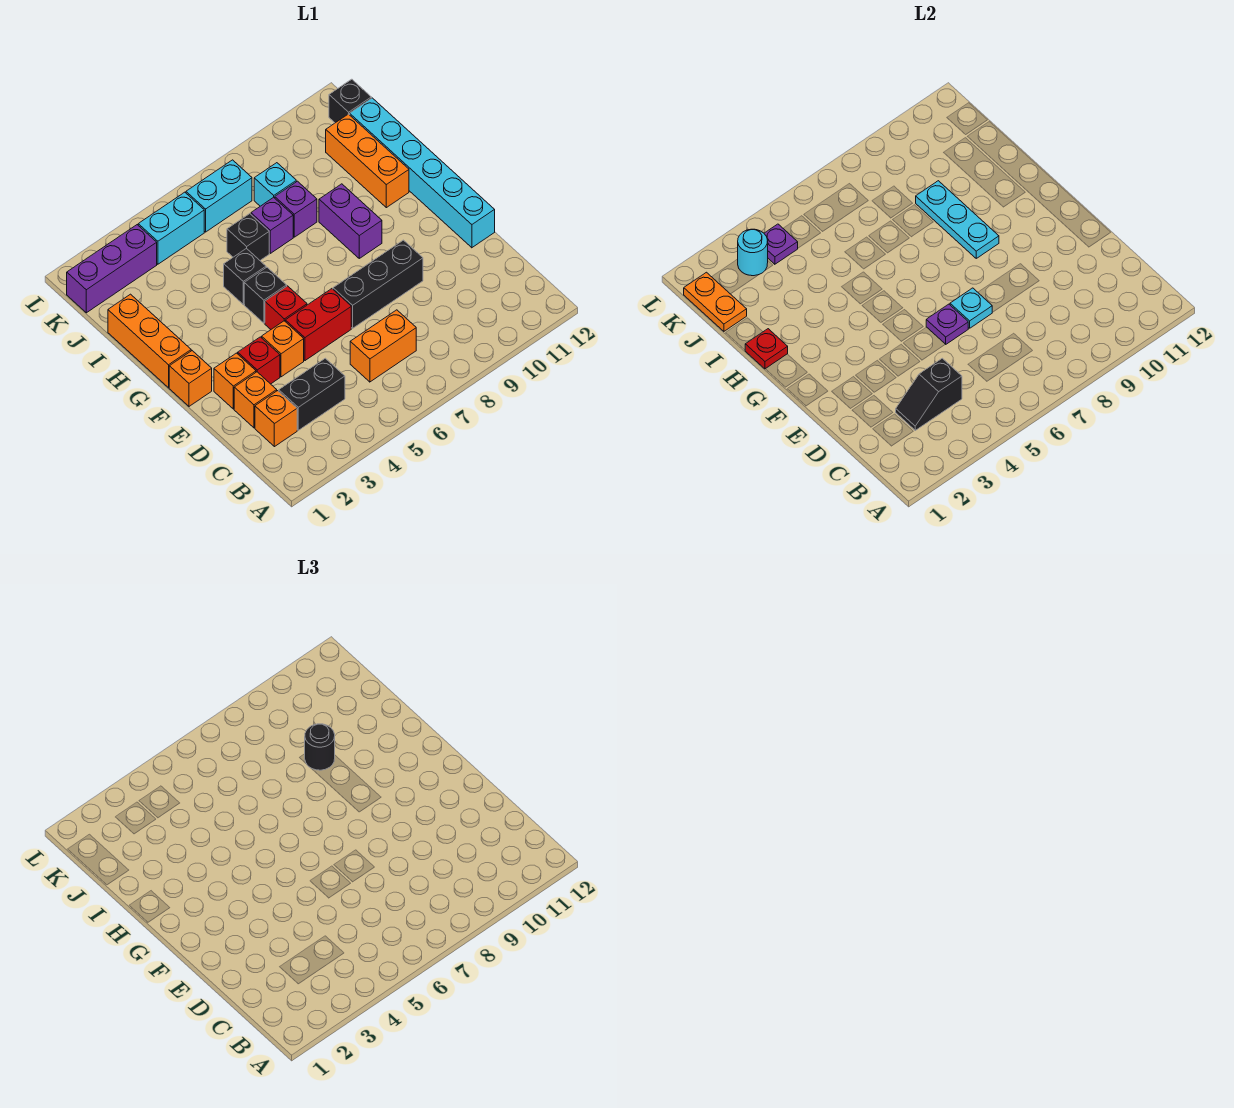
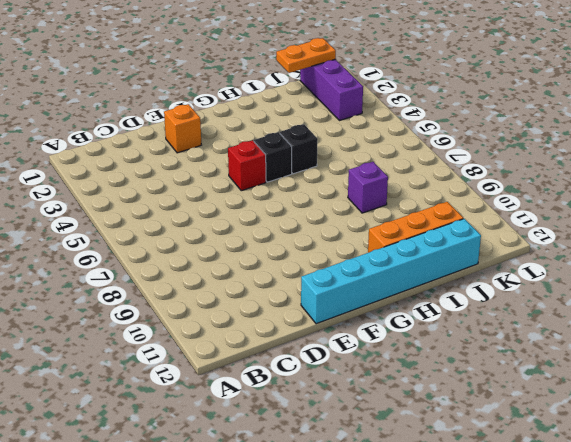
none -> orange 1x1 brick [255,391,297,447]
none -> black 1x2 brick [279,358,345,430]
none -> orange 1x2 brick [350,310,416,382]
none -> orange 1x1 brick [234,372,277,428]

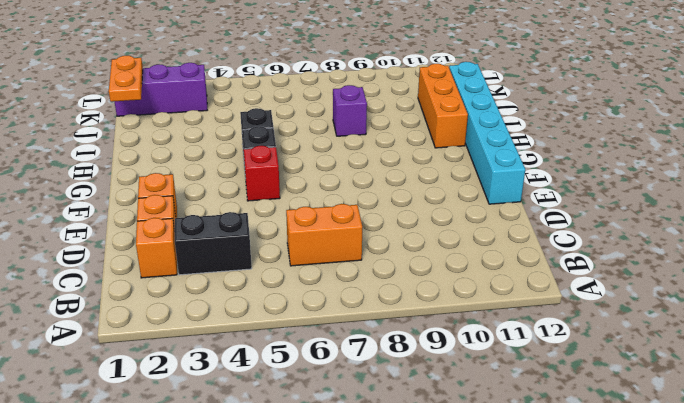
none -> red 1x1 brick [238,337,280,384]
none -> orange 1x1 brick [262,321,304,377]
none -> red 1x2 brick [285,289,351,361]
none -> black 1x3 brick [333,240,423,328]

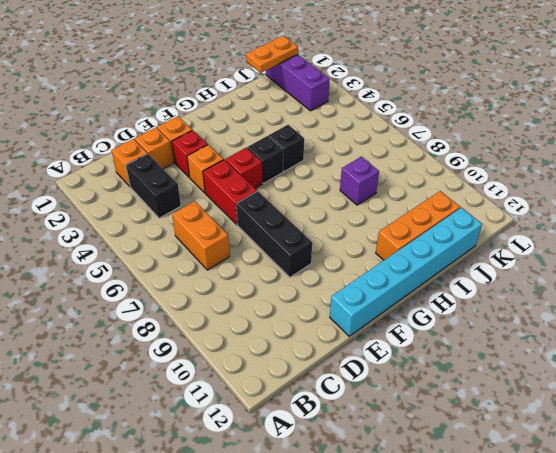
none -> orange 1x1 brick [169,351,212,406]
none -> orange 1x3 brick [108,294,191,388]
none -> purple 1x2 brick [319,184,382,258]
none -> black 1x1 brick [227,214,269,260]

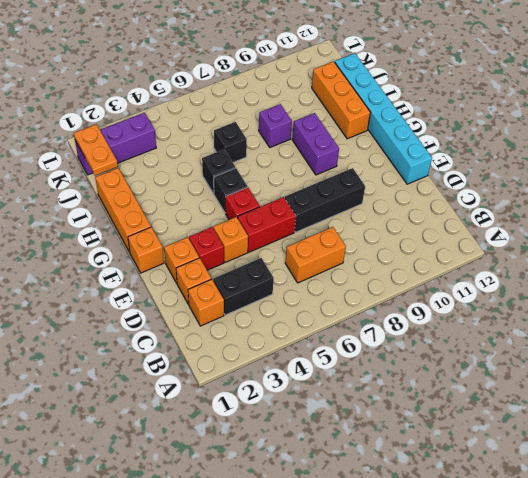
none -> purple 1x1 brick [251,197,293,253]
none -> cyan 1x1 brick [254,163,296,206]
none -> cyan 1x2 brick [138,192,204,264]
none -> cyan 1x2 brick [186,160,252,232]

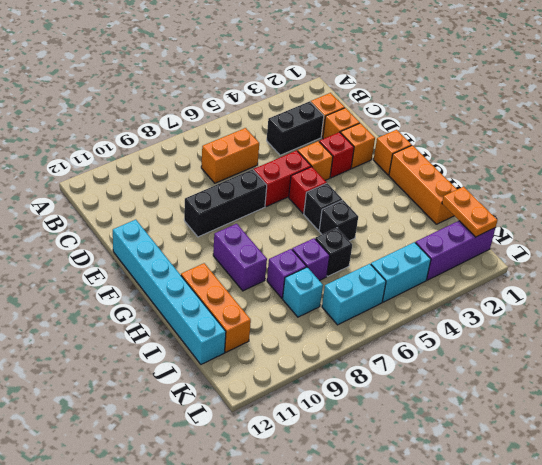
none -> black 1x1 brick [329,79,371,123]
none -> black 1x2 slope [896,358,962,430]
none -> purple 1x1 plate [926,304,968,344]
none -> cyan 1x1 plate [950,288,992,328]

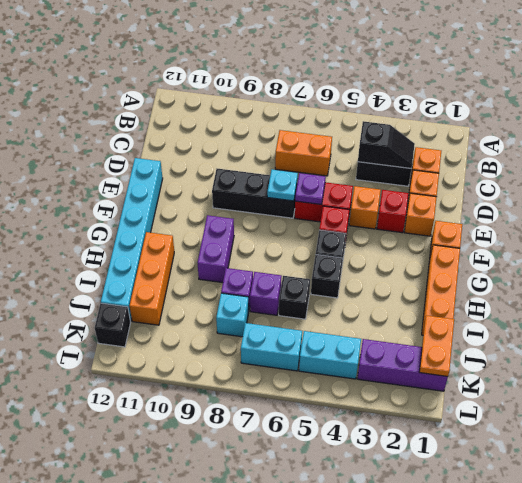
none -> cyan 1x3 plate [916,181,999,258]
none -> red 1x1 plate [745,329,788,369]
none -> cyan 1x1 round brick [738,229,768,276]
none -> purple 1x1 plate [764,224,798,264]

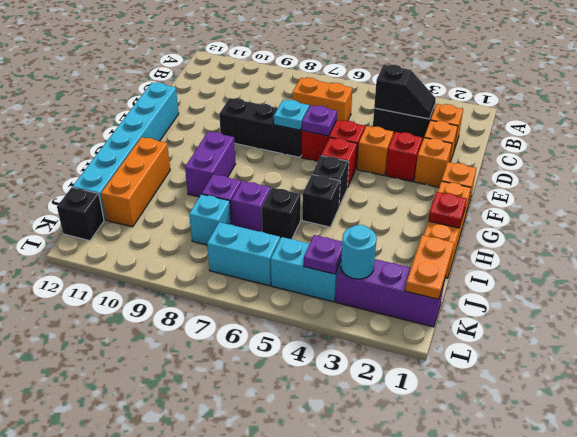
none -> cyan 1x3 plate [916,181,999,258]
none -> black 1x1 round brick [305,724,335,770]

